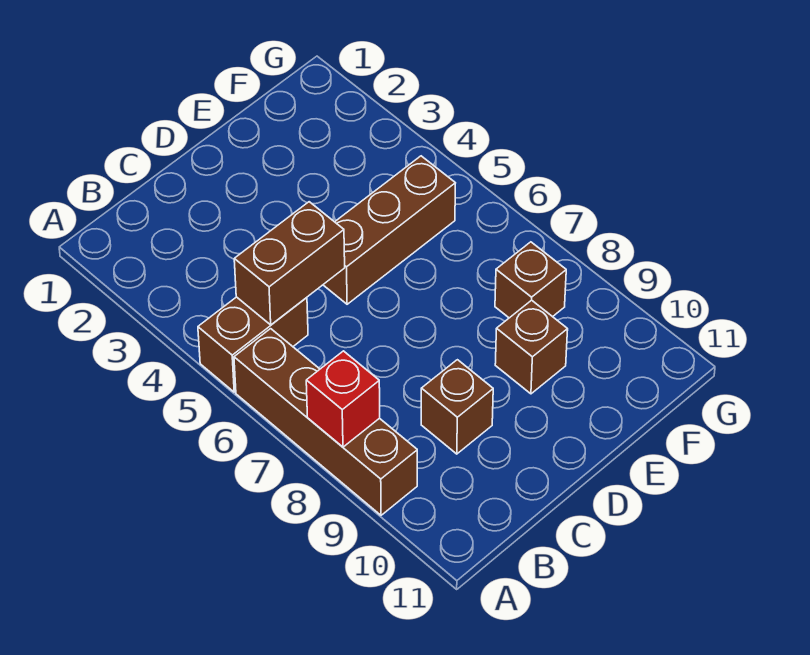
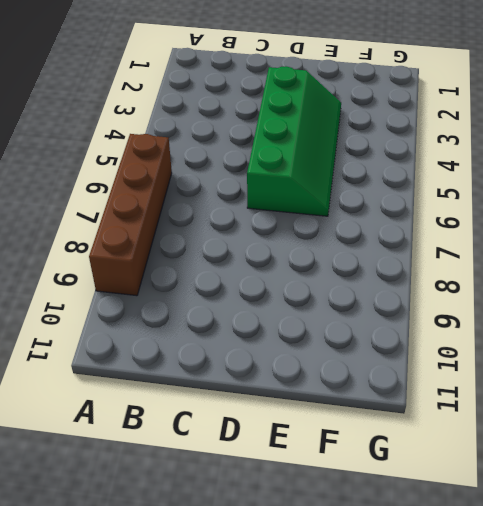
green 2x4 slope [247,66,341,216] -> brown 1x3 brick [323,156,455,304]
none -> brown 1x2 brick [198,297,308,392]
none -> brown 1x1 brick [421,360,493,454]

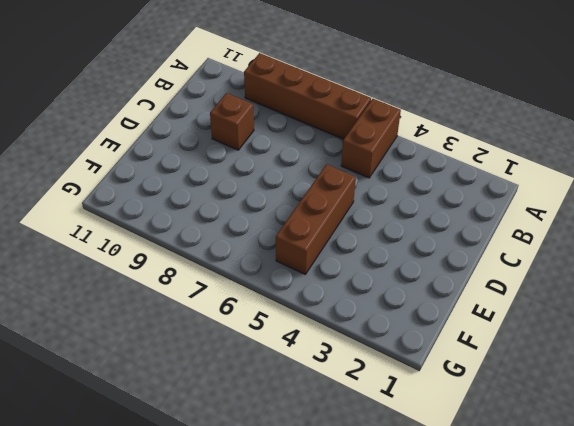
none -> brown 1x1 brick [495,300,568,394]
none -> brown 1x1 brick [495,242,566,318]

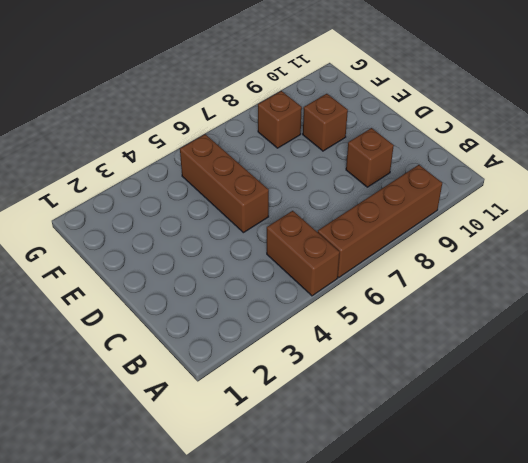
none -> red 1x1 brick [306,351,380,447]
none -> brown 1x2 brick [234,202,345,325]

